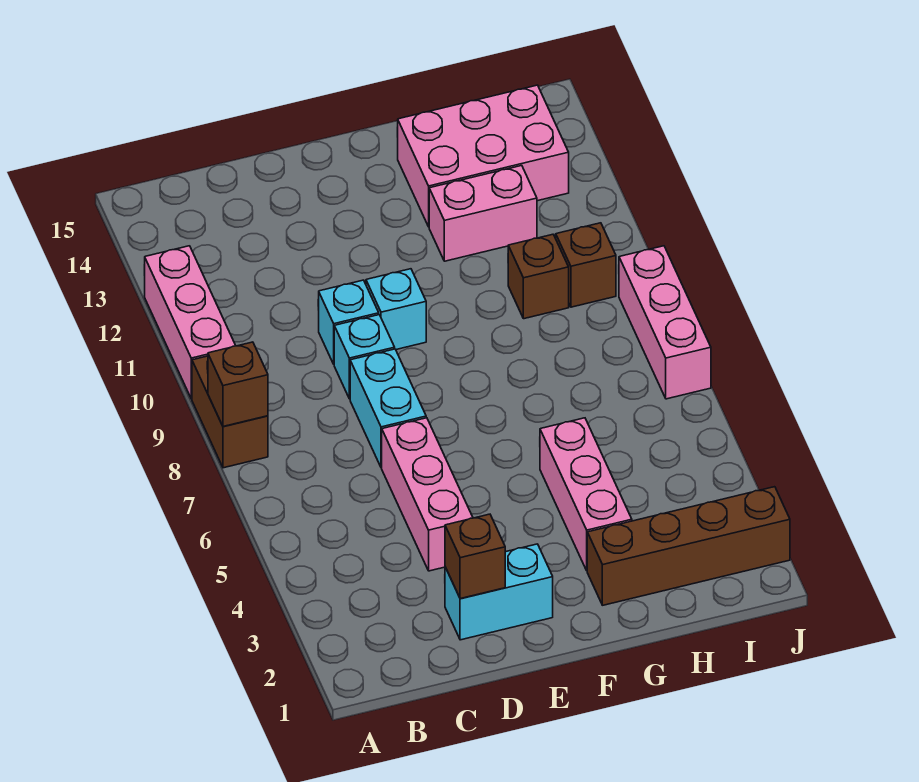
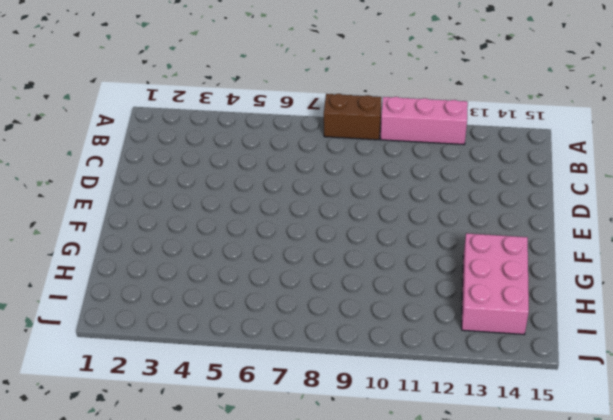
none -> cyan 1x2 brick [445,544,553,640]
none -> pink 1x3 brick [382,418,473,571]
none -> cyan 1x2 brick [350,349,426,468]

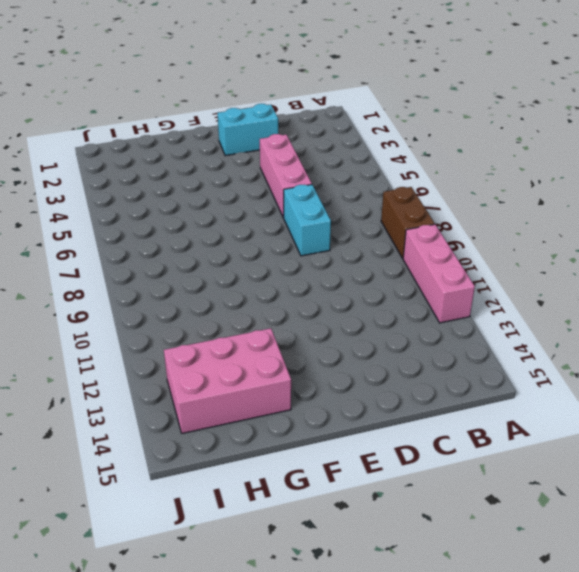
none -> cyan 1x1 brick [334,315,395,399]
none -> cyan 1x1 brick [319,280,379,364]
none -> cyan 1x1 brick [366,269,426,349]

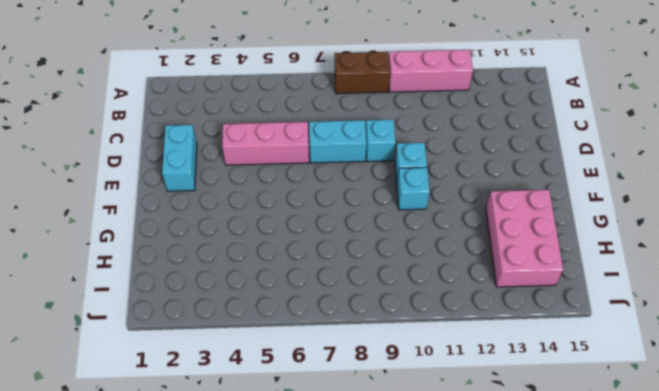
cyan 1x1 brick [397,167,430,210] -> cyan 1x1 brick moved to [319,280,379,364]
none -> brown 1x4 brick [587,487,790,605]
none -> pink 1x3 brick [540,418,632,570]
none -> pink 1x2 brick [429,166,537,261]

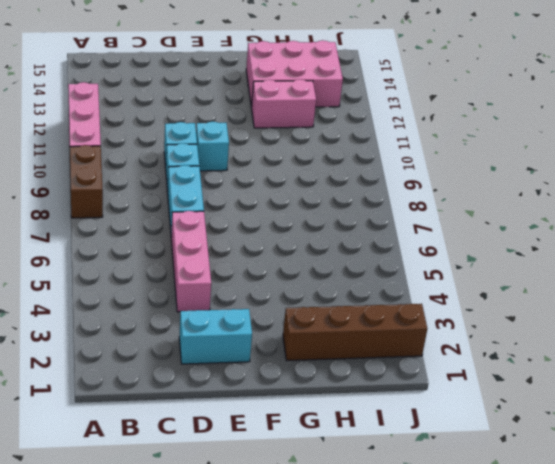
none -> pink 1x3 brick [540,418,632,570]
none -> brown 1x1 brick [508,234,569,319]
none -> brown 1x1 brick [556,223,616,307]

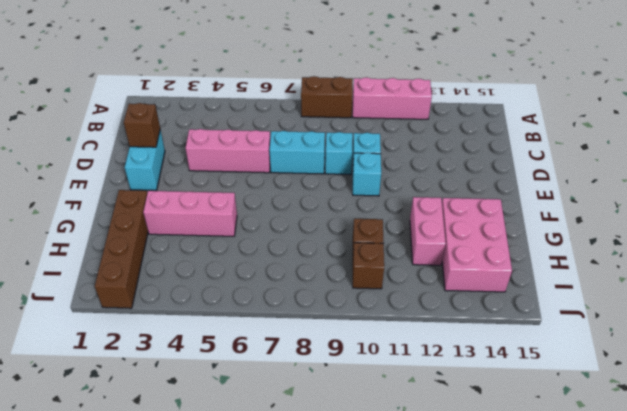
none -> pink 1x3 brick [619,246,711,399]
none -> brown 1x1 brick [208,342,268,426]

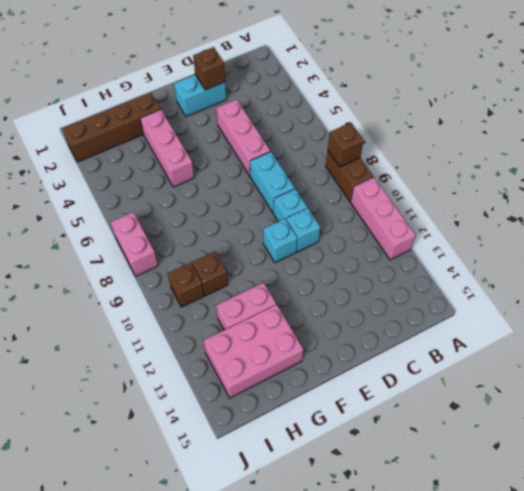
pink 1x2 brick [111,212,158,276] -> pink 1x3 brick [619,246,711,399]

